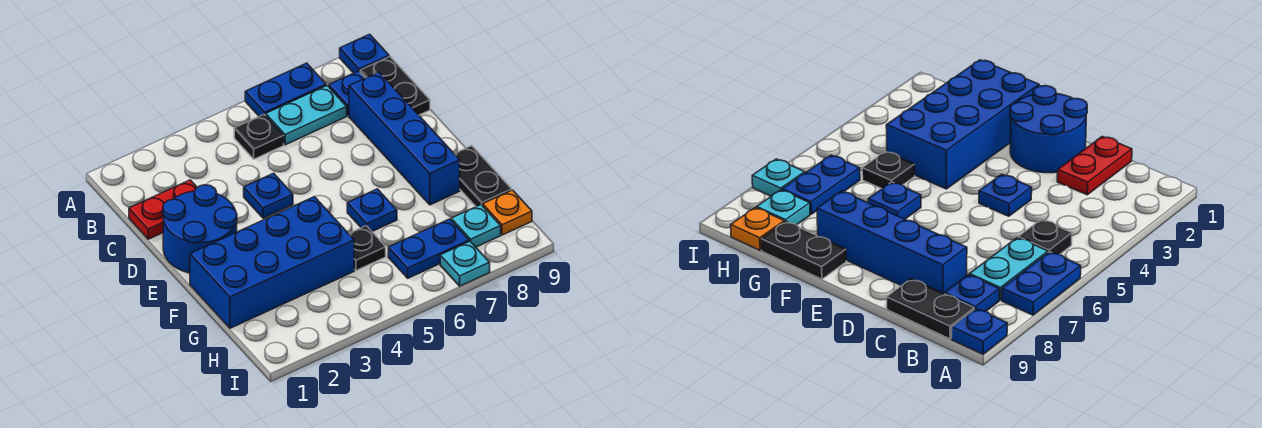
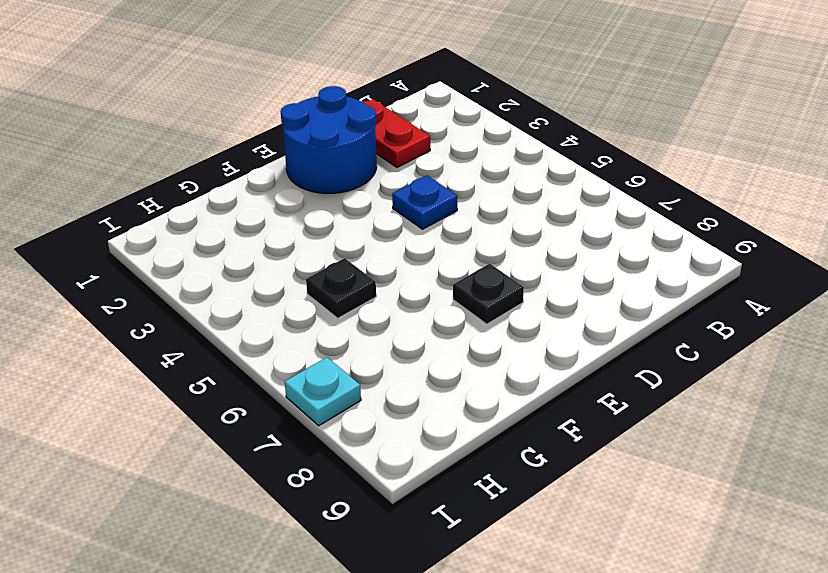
black 1x1 plate [453,263,524,324] -> black 1x1 plate moved to [234,114,284,159]
none -> blue 1x2 plate [245,63,326,116]
none -> blue 1x1 plate [340,34,389,73]
none -> cyan 1x2 plate [266,85,347,145]

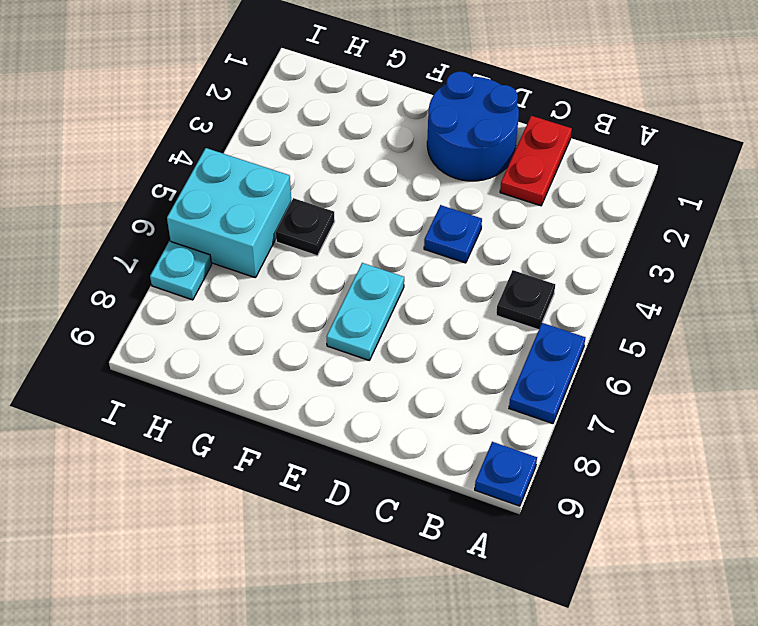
cyan 1x2 plate [326,263,404,360] -> cyan 1x2 plate moved to [266,85,347,145]
cyan 2x2 brick [167,148,291,278] -> blue 1x2 plate [388,219,469,278]
none -> blue 1x1 plate [329,71,365,116]
none -> black 1x2 plate [360,57,430,115]
none -> blue 1x4 brick [349,72,460,205]

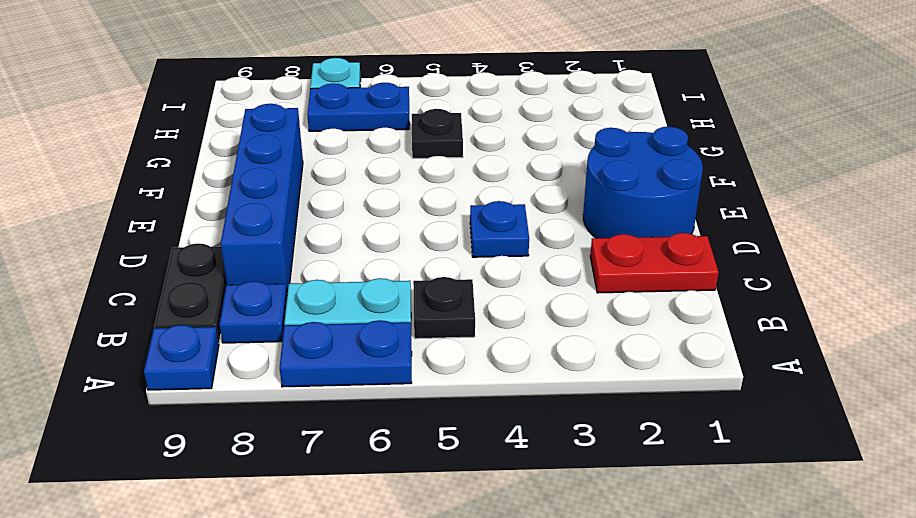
none -> blue 2x4 brick [190,197,354,328]
none -> blue 1x1 plate [347,189,397,231]
none -> black 1x2 plate [454,146,512,207]

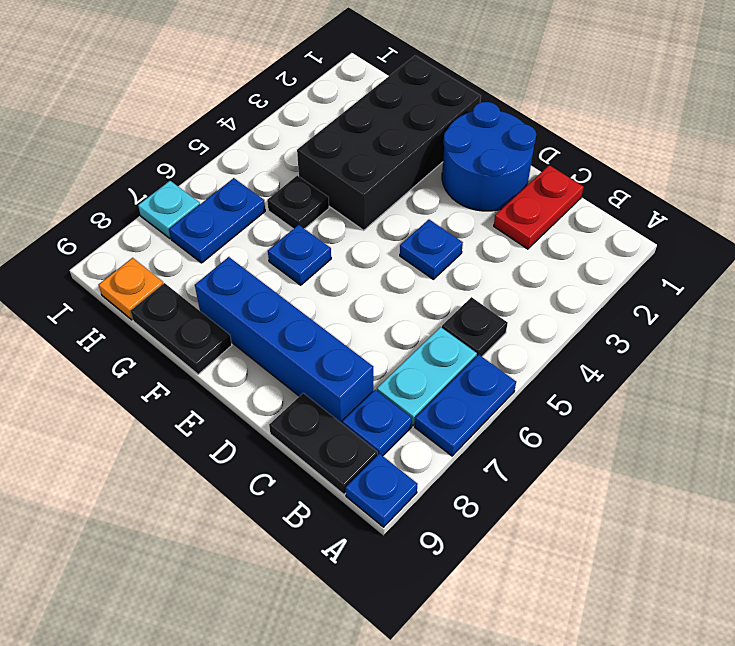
black 2x4 brick [297,55,481,230] -> blue 2x4 brick [190,197,354,328]
none -> cyan 1x1 plate [451,205,501,247]

